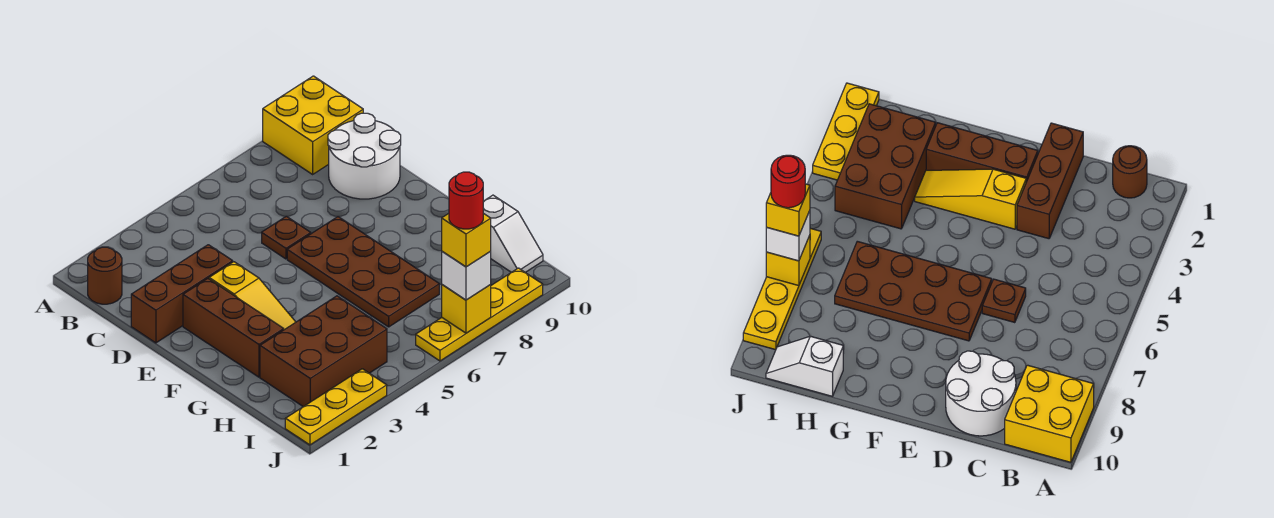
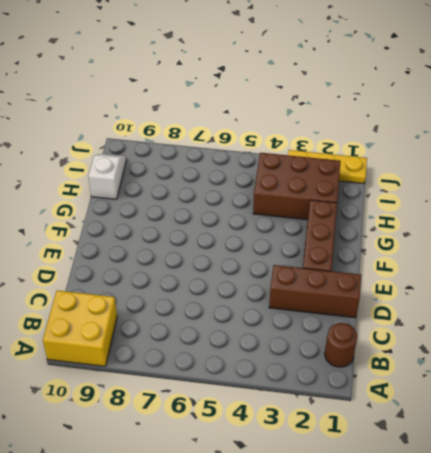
none -> white 2x2 round brick [328,113,401,199]
none -> brown 1x1 plate [262,216,311,259]
none -> yellow 1x3 slope [209,262,296,330]

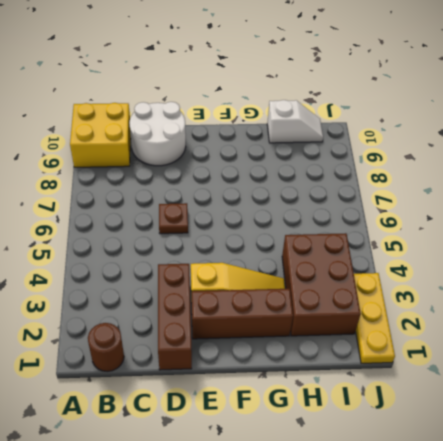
none -> brown 2x4 plate [287,217,439,327]
none -> yellow 1x4 plate [416,268,543,361]
none -> yellow 1x1 brick [442,285,491,333]

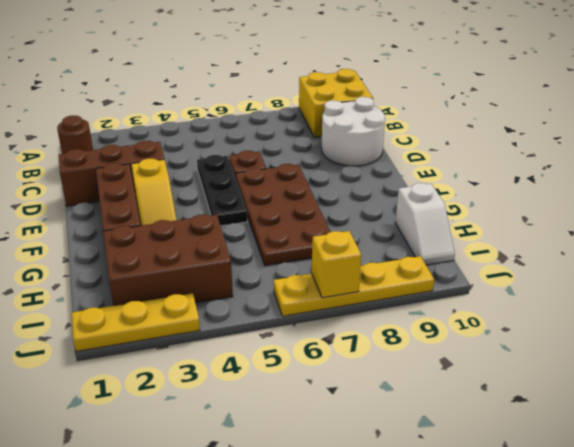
black 1x3 plate [197,155,248,226] -> none
none -> white 1x1 brick [442,252,491,300]
none -> yellow 1x1 brick [442,213,491,267]
none -> red 1x1 round brick [449,172,483,229]

